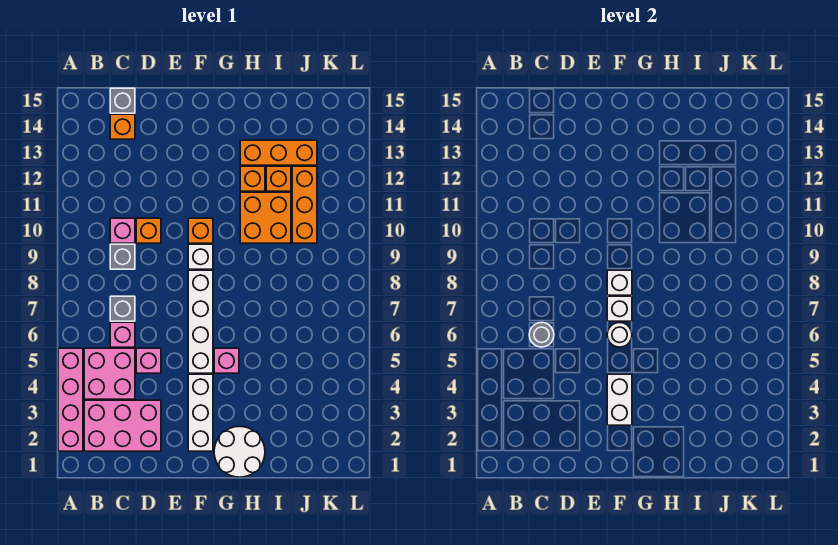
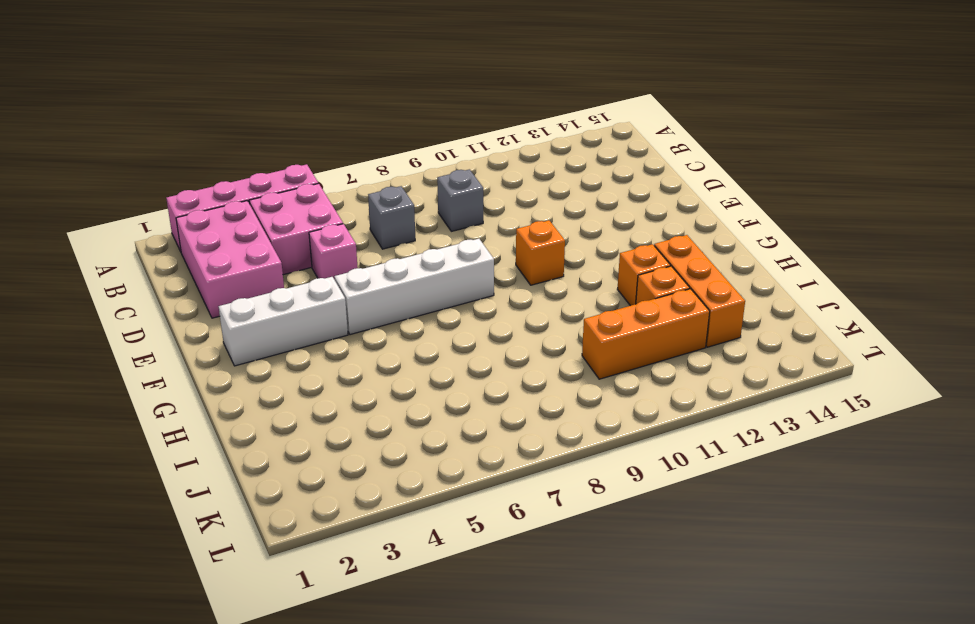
none -> pink 1x1 brick [110,322,135,347]
none -> pink 1x1 brick [110,218,135,243]
none -> orange 1x1 brick [110,114,135,139]

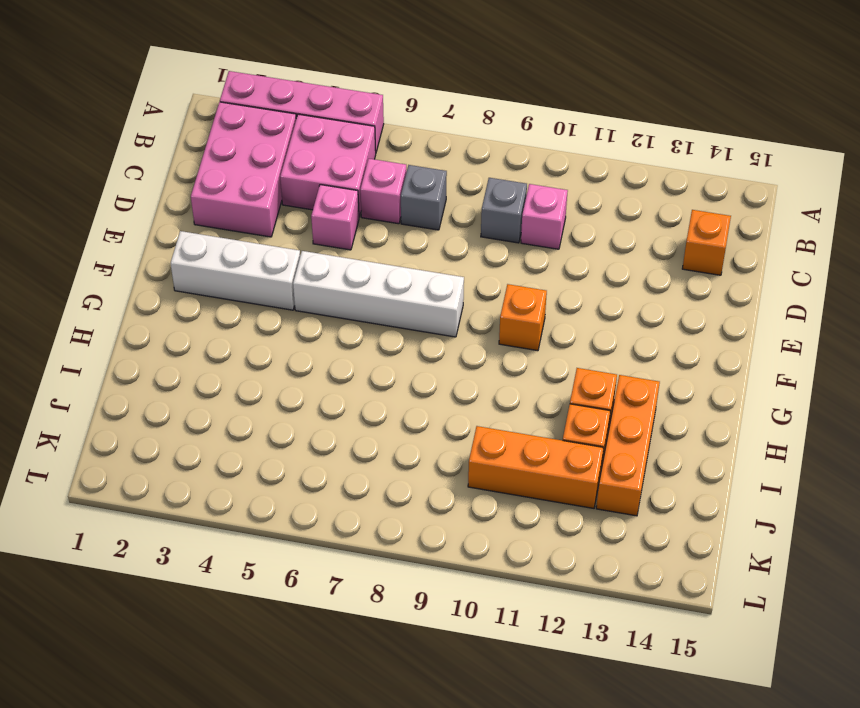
none -> grey 1x1 brick [110,88,135,113]
none -> orange 1x1 brick [136,218,161,243]
none -> white 1x1 brick [188,244,213,269]

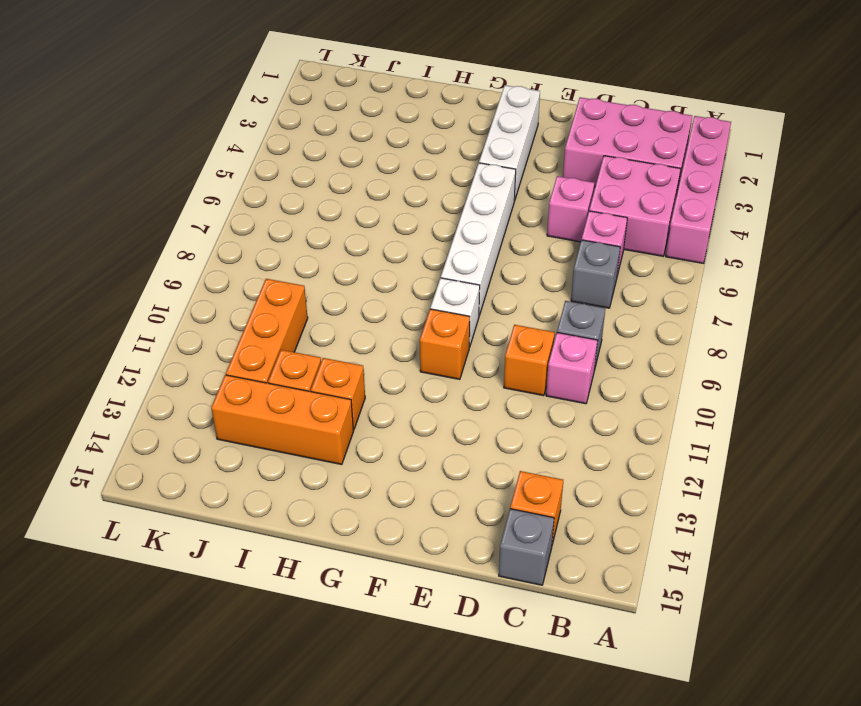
none -> white 2x2 round brick [214,426,265,477]
none -> pink 1x1 brick [214,348,239,373]
none -> orange 2x2 brick [240,192,291,243]

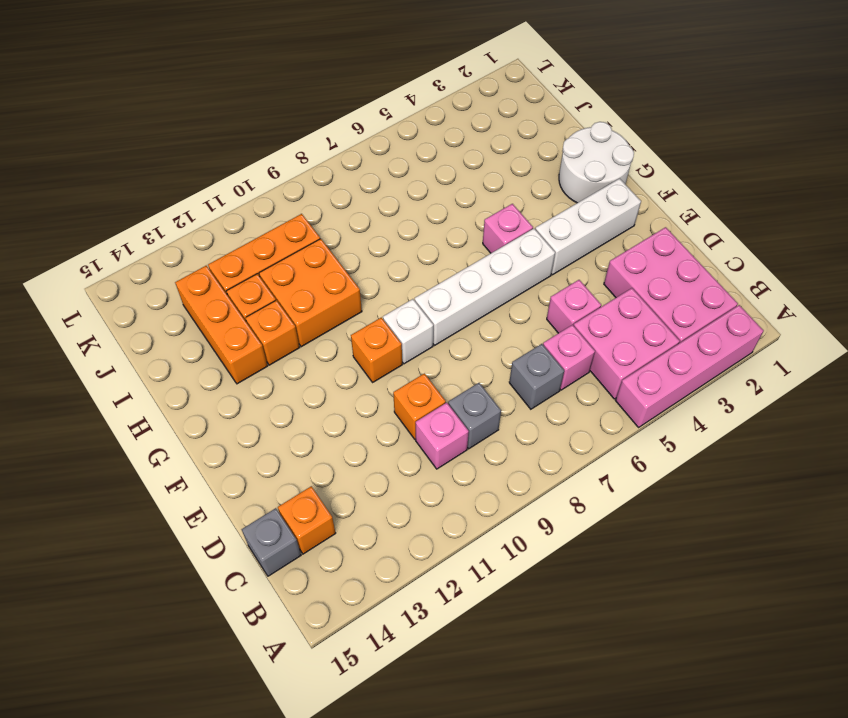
none -> grey 1x1 round brick [529,323,554,347]
none -> white 1x2 brick [607,374,632,425]
none -> white 1x1 round brick [607,323,632,347]

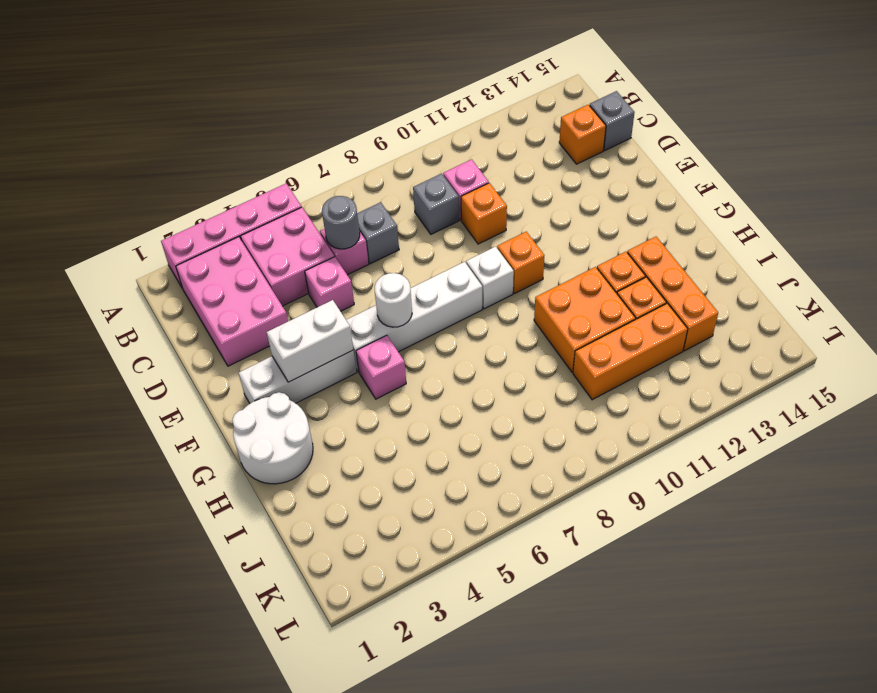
none -> white 1x1 brick [607,296,632,321]
none -> white 1x1 brick [607,270,632,295]

